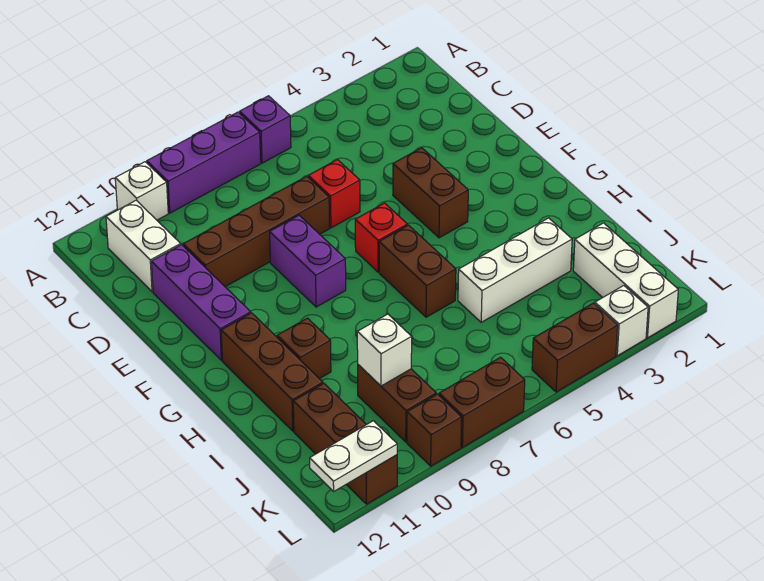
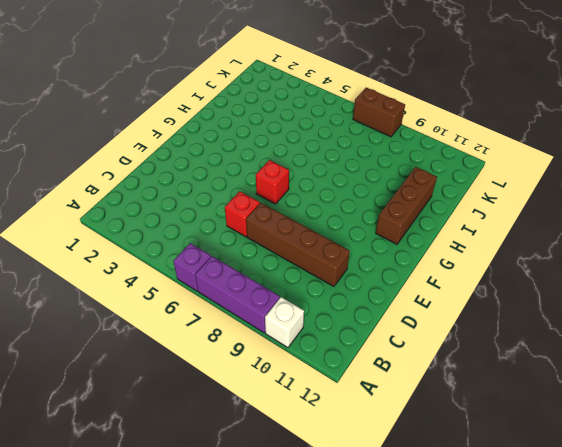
none -> white 1x2 brick [106,200,181,292]
none -> purple 1x3 brick [151,245,251,360]
none -> brown 1x2 brick [393,148,468,238]

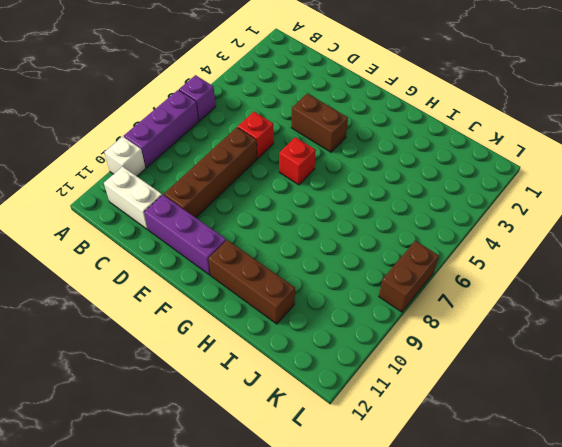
none -> purple 1x2 brick [270,215,346,307]
none -> brown 1x2 brick [379,225,456,317]
none -> brown 1x1 brick [277,318,331,379]

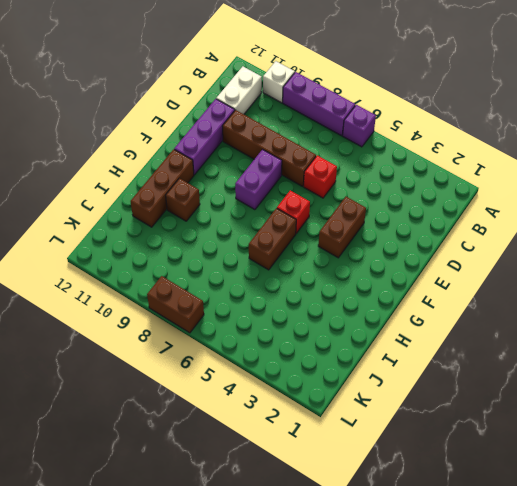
none -> white 1x3 brick [458,218,572,322]
none -> white 1x3 brick [573,223,678,338]
none -> brown 1x2 brick [358,365,436,442]

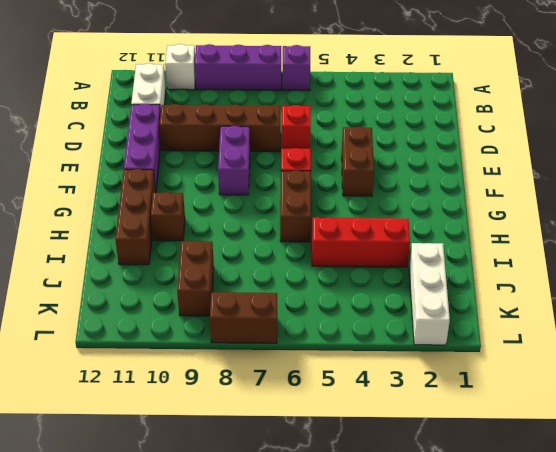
red 1x3 brick [312,218,410,267] -> white 1x3 brick [458,218,572,322]
none -> brown 1x3 brick [293,384,397,504]
none -> white 1x1 brick [595,286,648,356]
none -> brown 1x2 brick [532,303,618,392]

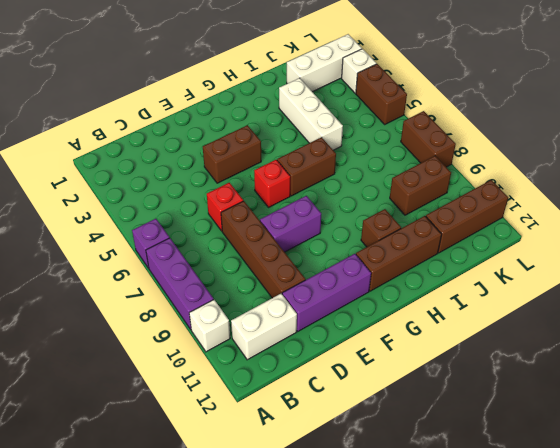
none -> brown 1x1 brick [407,394,462,466]
none -> white 1x1 brick [357,314,412,386]
none -> white 1x2 plate [310,421,397,491]

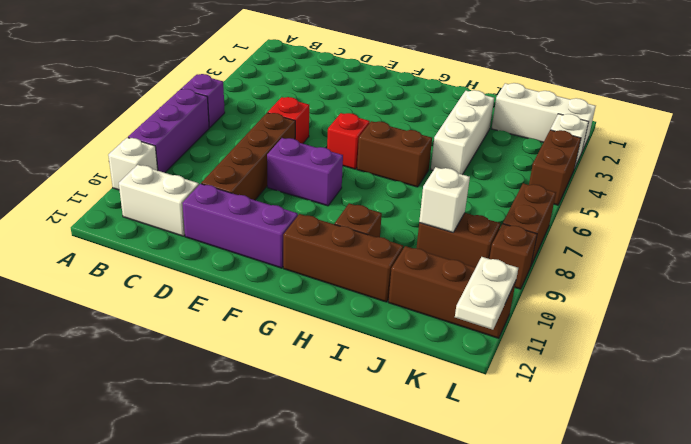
none -> brown 1x2 brick [393,148,468,238]

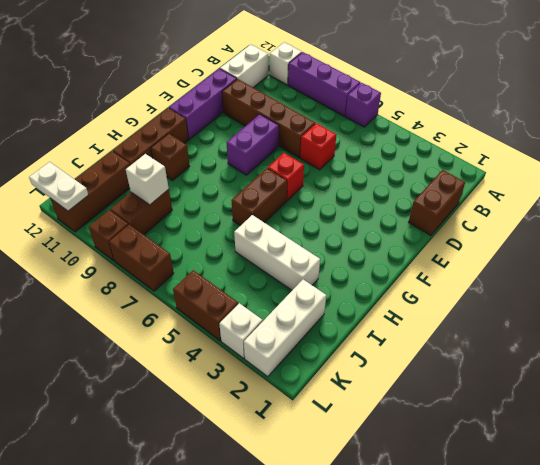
brown 1x2 brick [409,170,465,236] -> brown 1x2 brick moved to [393,148,468,238]

